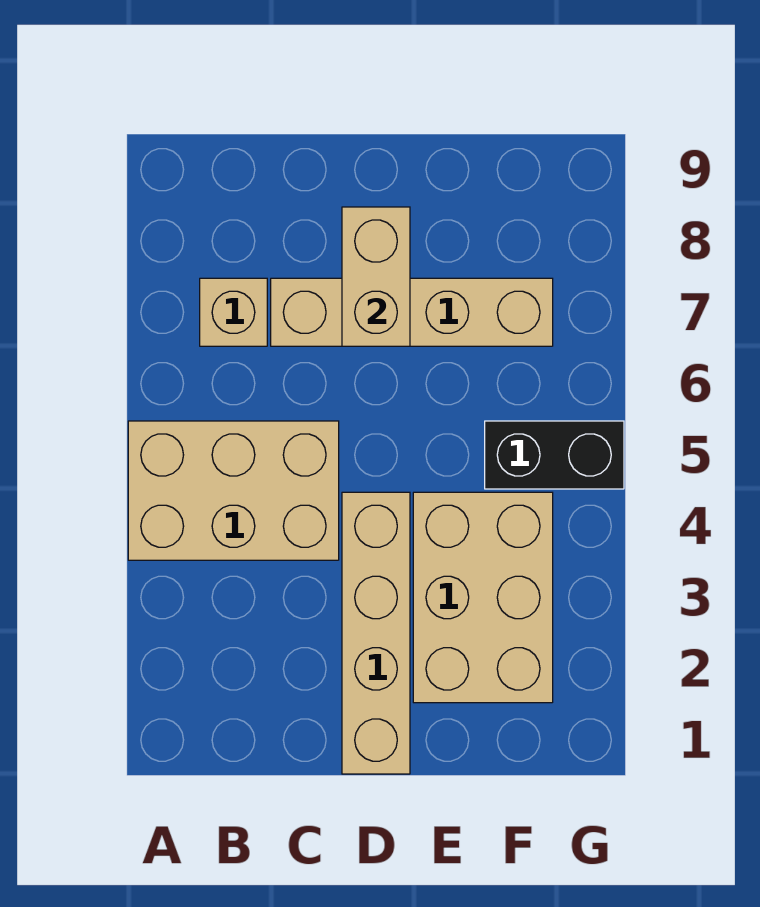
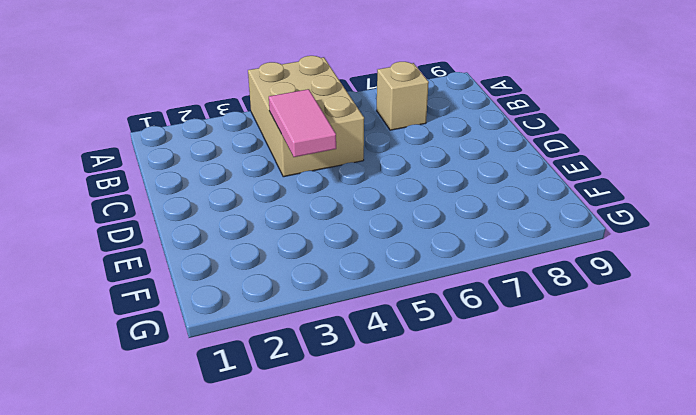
pink 1x2 tile [269,89,336,157] -> none
none -> tan 1x4 brick [271,278,553,346]
none -> tan 1x4 brick [342,492,410,774]

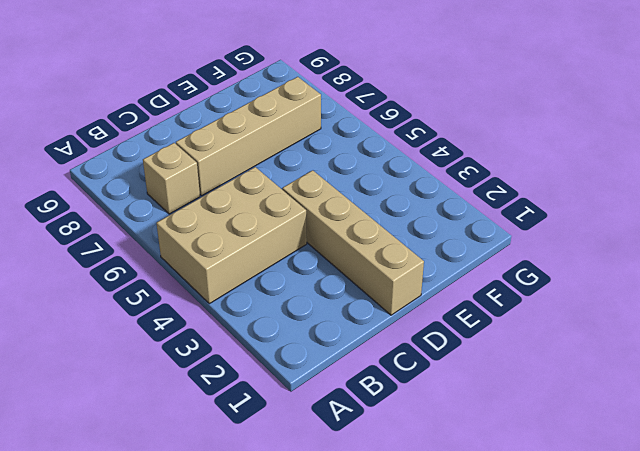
none -> tan 2x3 brick [413,492,553,703]
none -> black 1x2 brick [485,421,624,489]

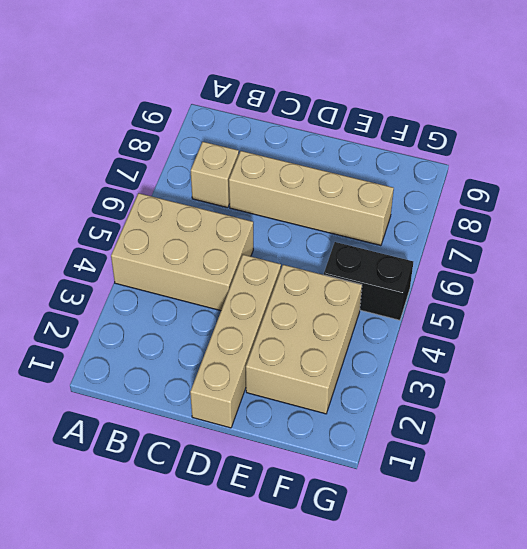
none -> tan 1x2 brick [342,207,410,346]

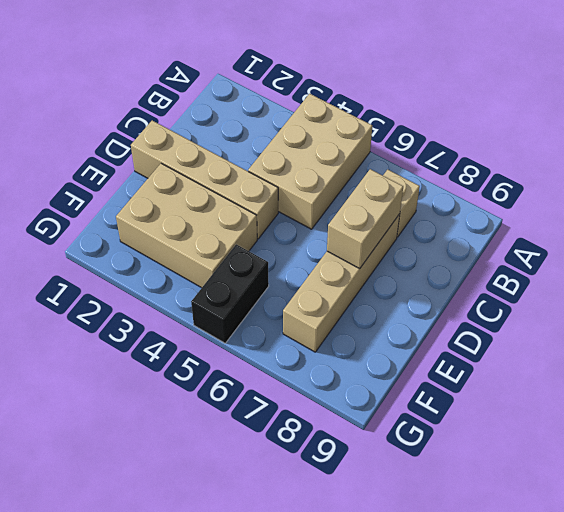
tan 1x2 brick [327,169,403,269] -> tan 1x2 brick turned to [342,207,410,346]

